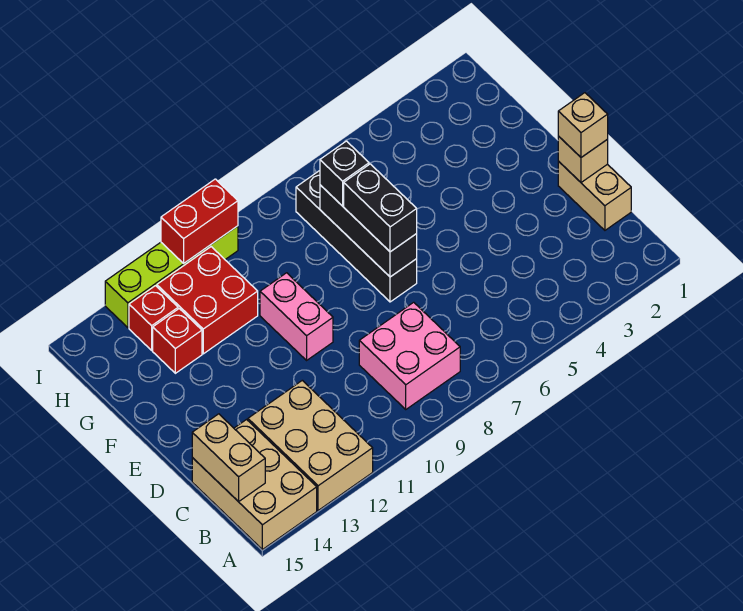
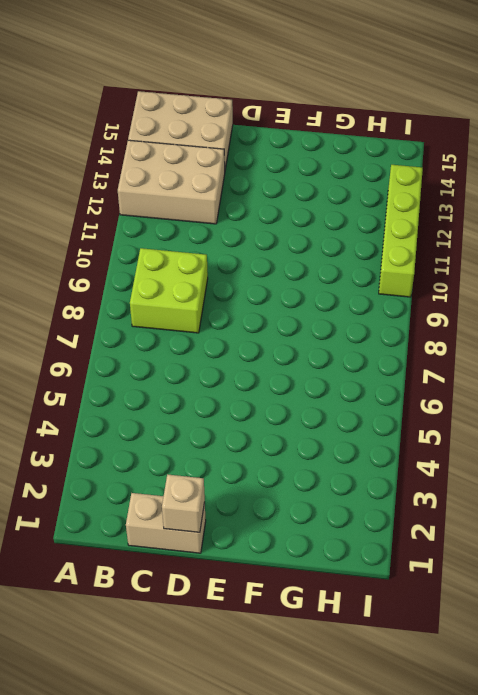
lime 2x2 brick [130,248,208,333] -> pink 2x2 brick [359,302,460,409]
none -> black 1x4 brick [296,171,417,302]
none -> pink 1x2 brick [260,273,333,360]
none -> red 2x2 brick [157,247,258,354]

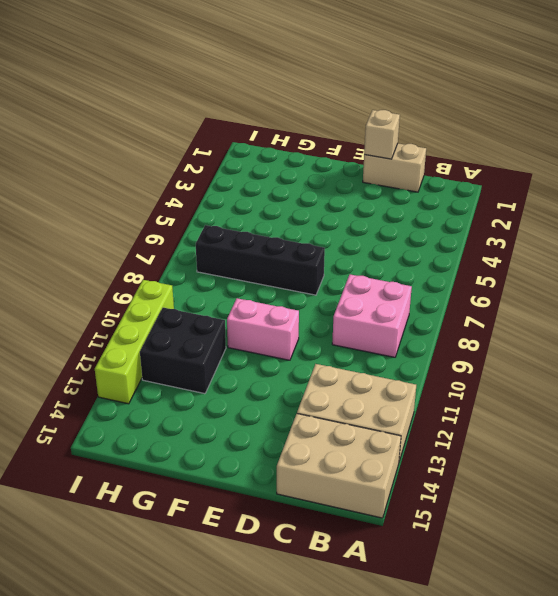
black 2x2 brick [140,308,226,394] -> red 2x2 brick [157,247,258,354]
none -> red 1x1 brick [153,309,202,373]
none -> red 1x1 brick [129,286,178,350]
none -> tan 1x2 brick [192,414,265,502]

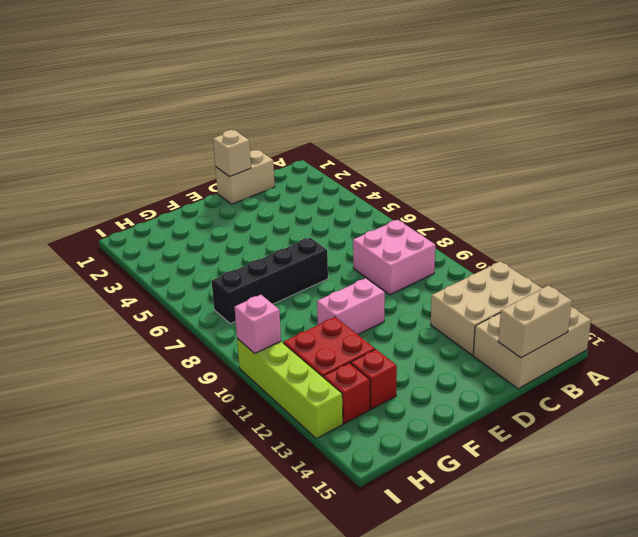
pink 1x1 brick [235,295,281,353] -> red 1x2 brick [161,179,238,263]
none -> black 1x3 brick [320,185,417,277]
none -> tan 1x1 brick [558,93,608,157]
none -> black 1x2 brick [344,164,417,252]

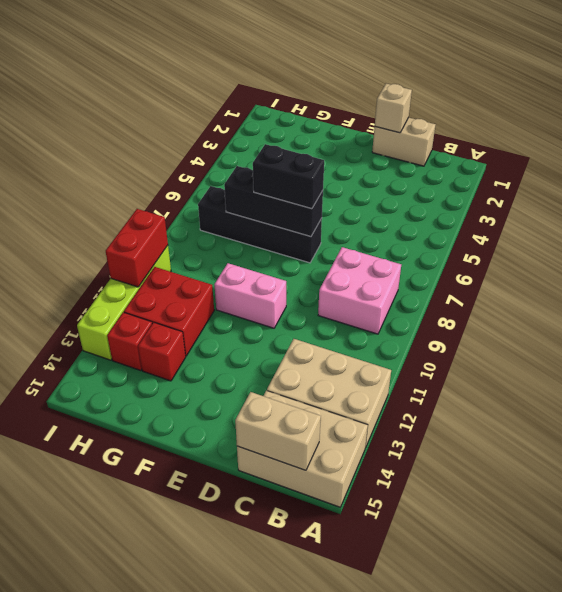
none -> tan 1x1 brick [558,93,608,157]
none -> black 1x1 brick [320,141,369,206]

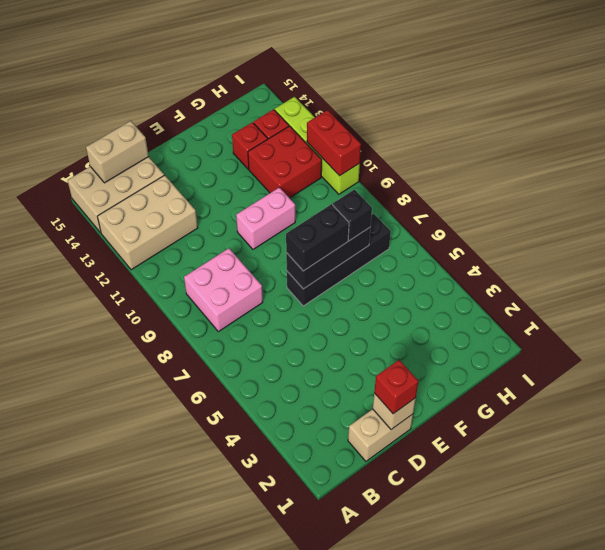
red 1x1 brick [374,360,418,414] -> tan 1x1 brick [558,93,608,157]

